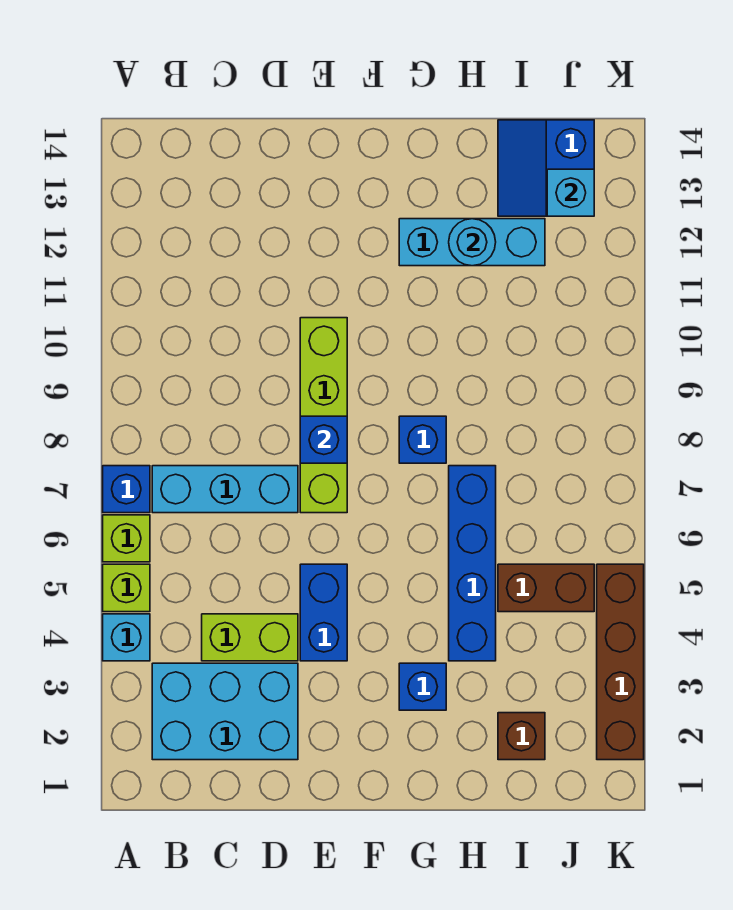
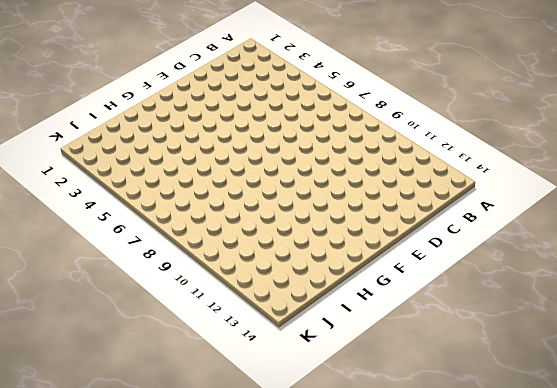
none -> cyan 1x1 brick [103,614,150,661]
none -> lime 1x1 brick [103,564,150,612]
none -> lime 1x1 brick [103,515,150,562]

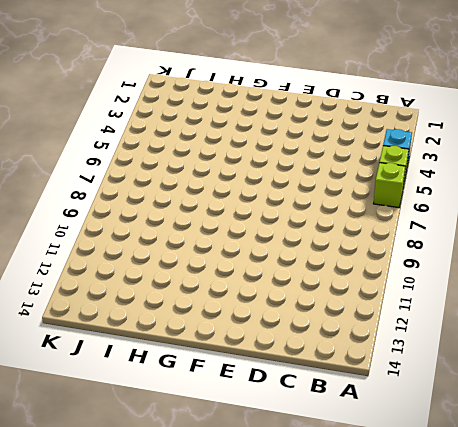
none -> blue 1x1 brick [103,466,150,513]
none -> cyan 2x3 brick [152,663,298,760]
none -> cyan 1x3 brick [152,466,298,513]

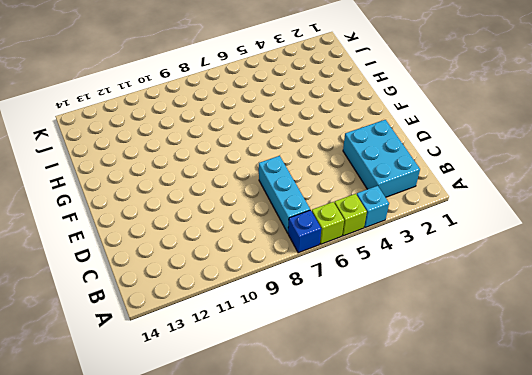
none -> lime 1x2 brick [202,614,298,661]
none -> blue 1x2 brick [300,564,347,661]
none -> lime 1x4 brick [300,318,347,513]

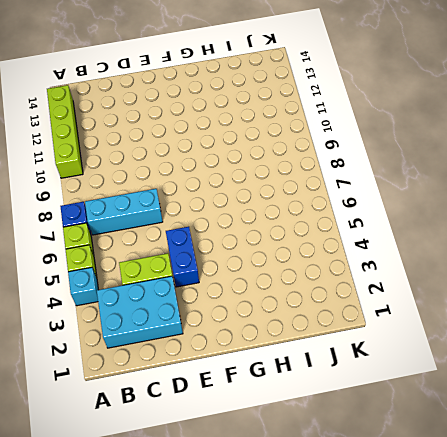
lime 1x4 brick [47,85,83,178] -> lime 1x4 brick moved to [300,318,347,513]
none -> blue 1x1 brick [399,663,446,710]
none -> blue 1x1 brick [399,416,446,463]
none -> cyan 1x3 brick [399,219,545,266]

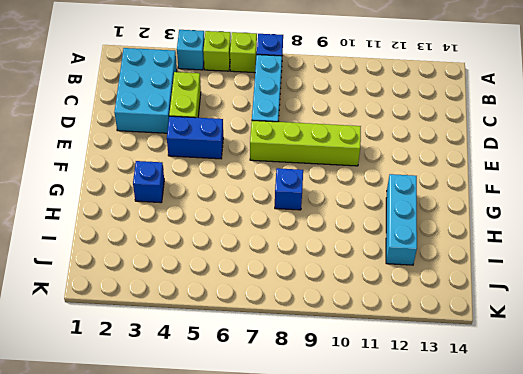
none -> blue 1x4 brick [449,466,496,661]
none -> brown 1x1 brick [498,713,545,760]
none -> brown 1x2 brick [498,564,594,612]

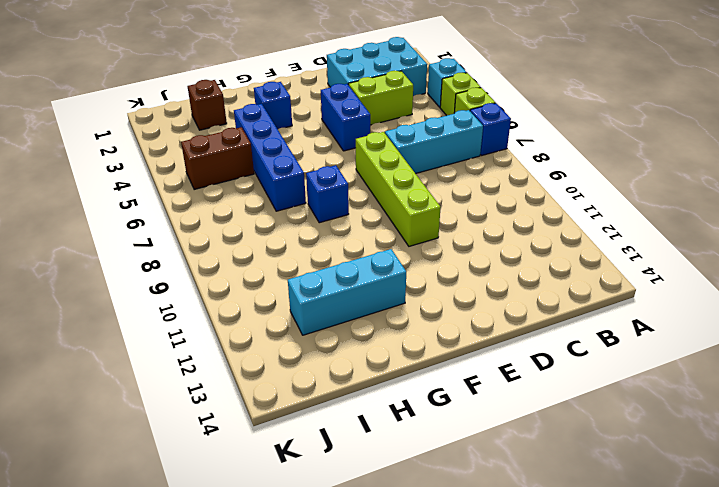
none -> blue 2x2 slope [498,120,594,216]
none -> brown 1x4 brick [597,564,644,760]
none -> blue 1x1 brick [300,416,347,463]

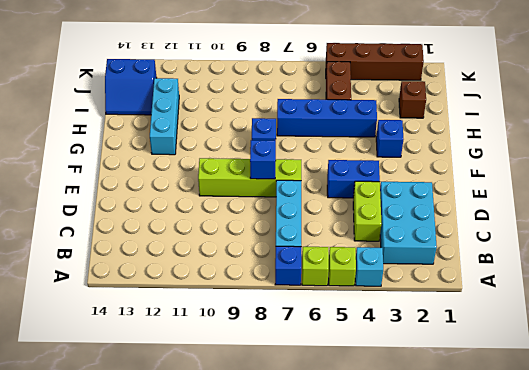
none -> cyan 1x1 round brick [449,219,496,266]
none -> cyan 1x1 brick [547,169,594,216]

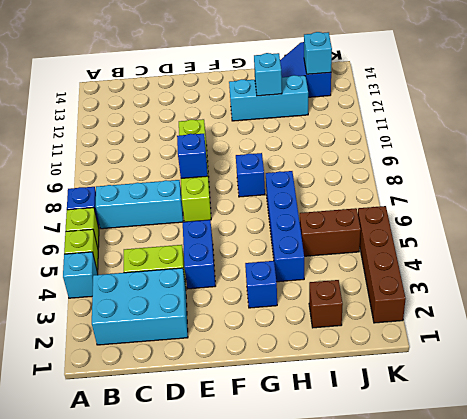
cyan 1x1 brick [254,53,282,96] -> cyan 1x1 round brick [449,219,496,266]

